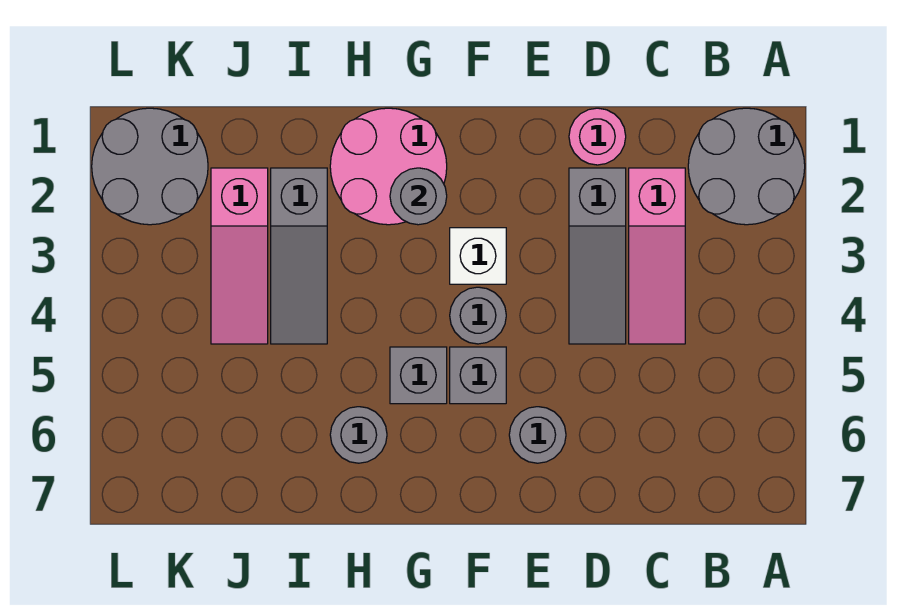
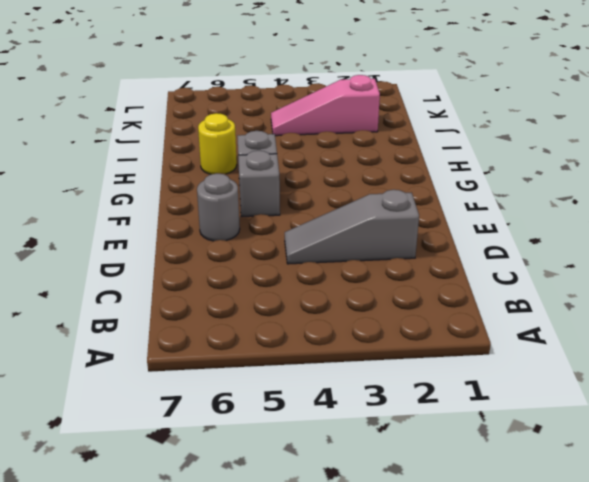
yellow 1x1 round brick [198,113,237,174] -> grey 1x1 round brick [330,407,387,463]
none -> grey 2x2 round brick [688,108,805,225]
none -> pink 1x3 slope [629,168,685,344]
none -> pink 1x1 round brick [569,108,626,165]

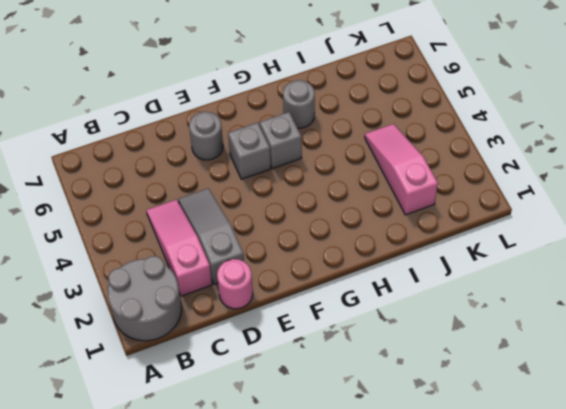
none -> white 1x1 brick [450,228,506,284]
none -> grey 1x1 round brick [450,287,506,344]
none -> pink 2x2 round brick [330,108,447,225]

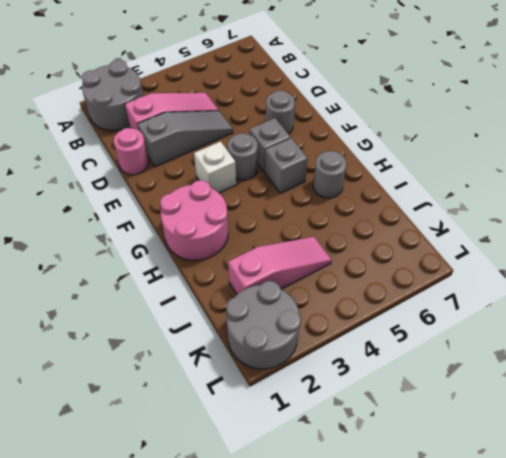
none -> grey 1x3 slope [271,168,327,344]
none -> grey 1x1 round brick [390,168,447,225]

